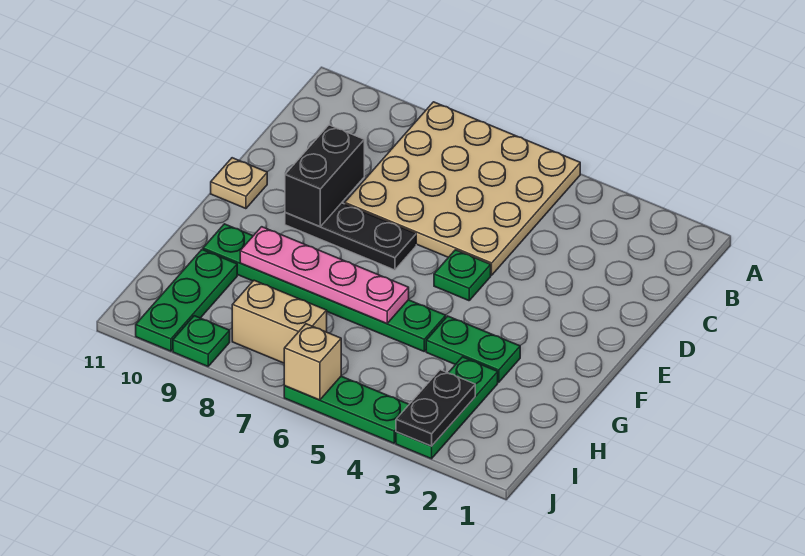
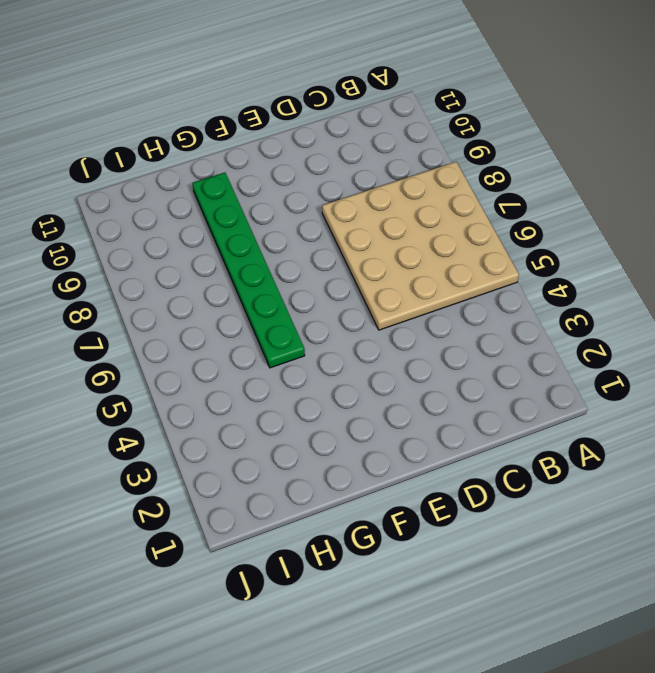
none -> green 1x1 plate [434,250,491,301]
none -> black 1x3 plate [285,203,416,270]
none -> tan 1x1 plate [211,158,267,209]

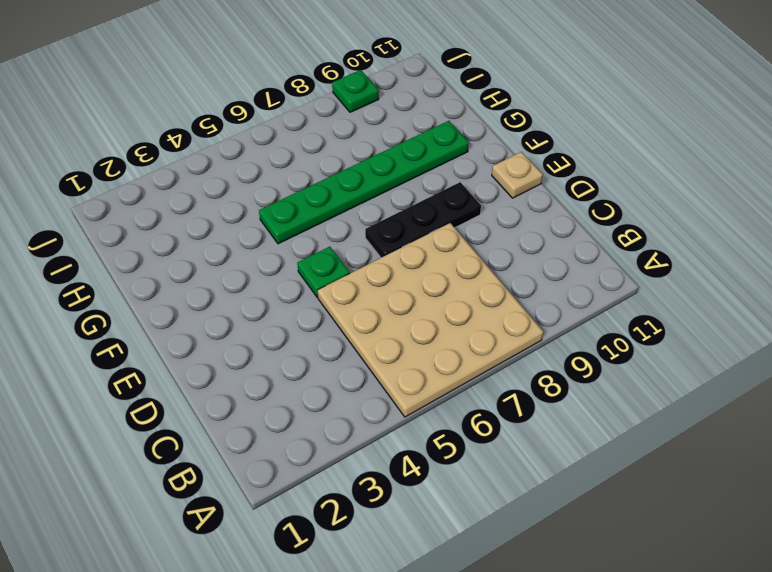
none -> green 1x2 plate [426,316,520,382]
none -> green 1x3 plate [396,357,498,459]
none -> green 1x3 plate [136,250,237,351]

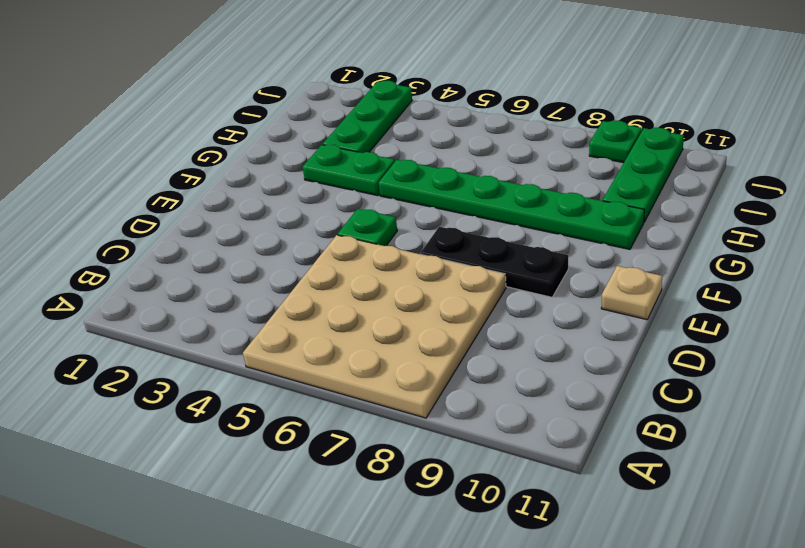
none -> tan 1x2 brick [232,280,327,363]
none -> green 1x3 plate [284,376,409,443]
none -> black 1x2 brick [285,125,364,227]

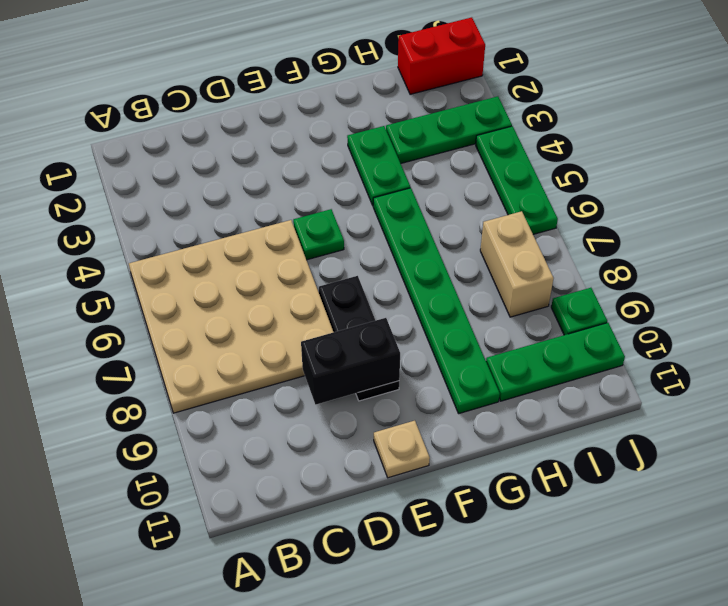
red 1x2 brick [398,17,485,94] -> none
none -> pink 1x4 plate [240,227,409,323]
none -> black 1x2 plate [396,370,475,446]
none -> tan 1x1 brick [284,324,341,400]

